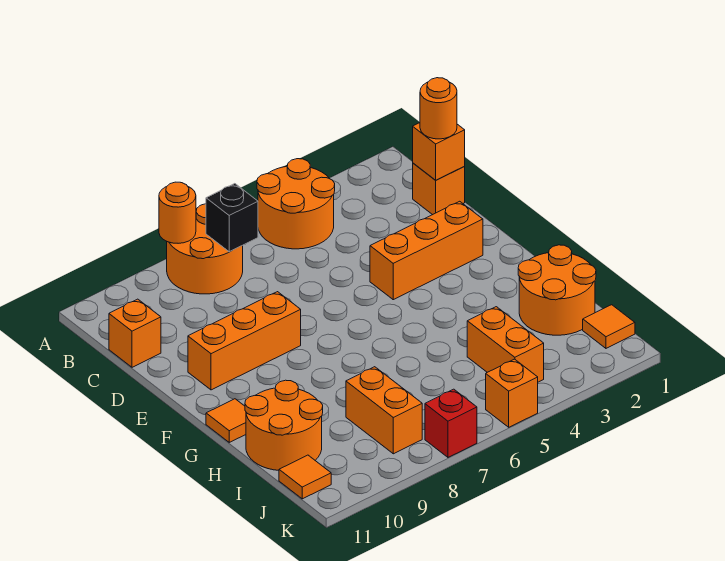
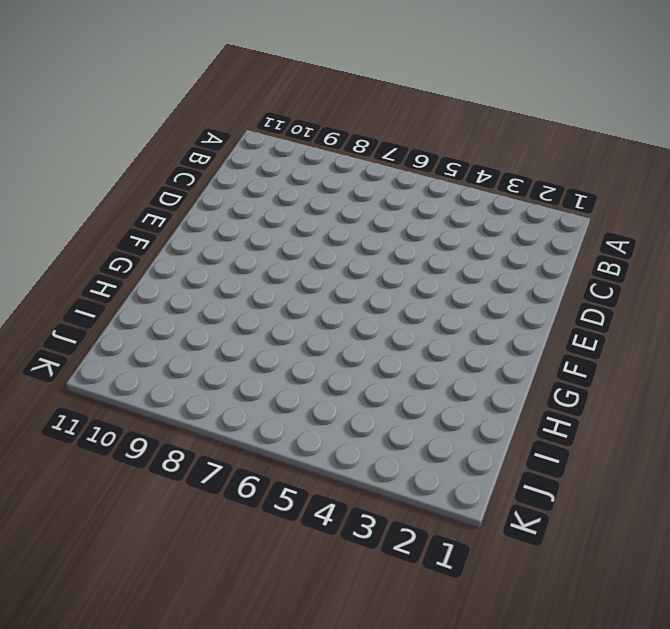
none -> orange 2x2 round brick [257,159,335,249]
none -> orange 2x2 round brick [167,204,243,294]
none -> orange 1x1 brick [413,163,465,215]

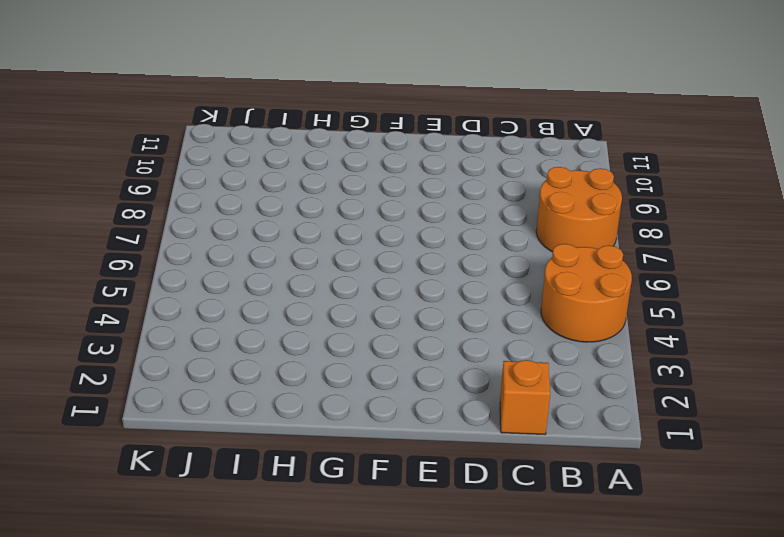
none -> orange 1x1 brick [109,299,161,367]
none -> orange 1x3 brick [370,201,483,300]
none -> orange 1x3 brick [188,292,301,390]

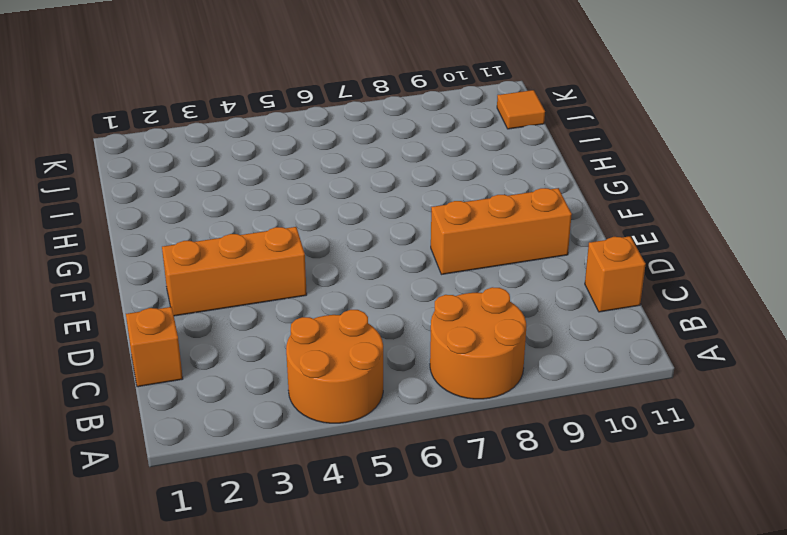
none -> orange 1x1 tile [206,399,246,442]
none -> orange 2x2 round brick [518,245,596,335]
none -> orange 2x2 round brick [245,380,323,470]

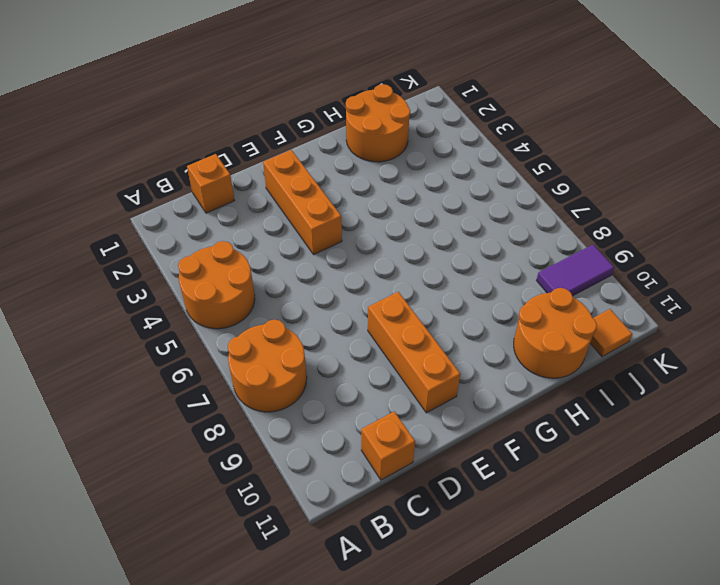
purple 1x2 tile [536,245,614,296] -> none
none -> orange 1x1 tile [206,399,246,442]
none -> orange 1x2 brick [467,307,544,382]
none -> orange 1x2 brick [346,367,422,454]

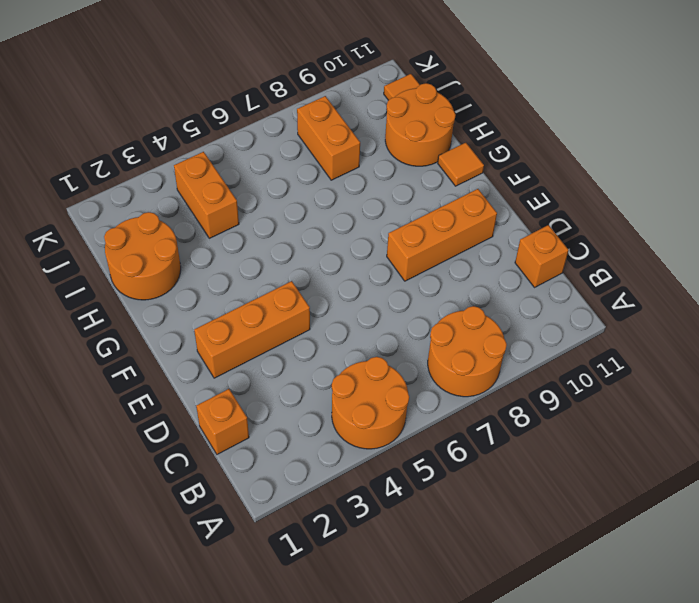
none -> orange 1x1 tile [583,305,635,348]
none -> orange 1x1 brick [486,359,538,427]
none -> red 1x1 brick [425,389,477,457]

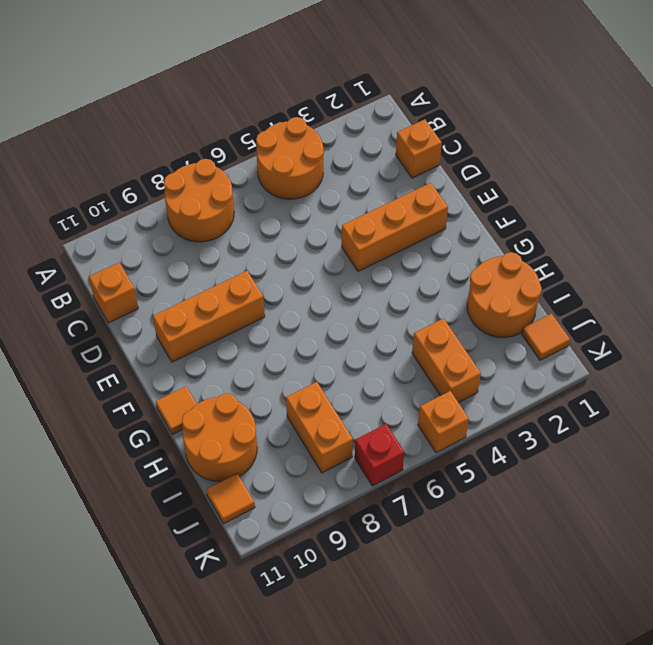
none -> orange 1x1 round brick [159,182,196,243]
none -> black 1x1 brick [206,184,258,252]
none -> orange 1x1 brick [413,123,465,180]

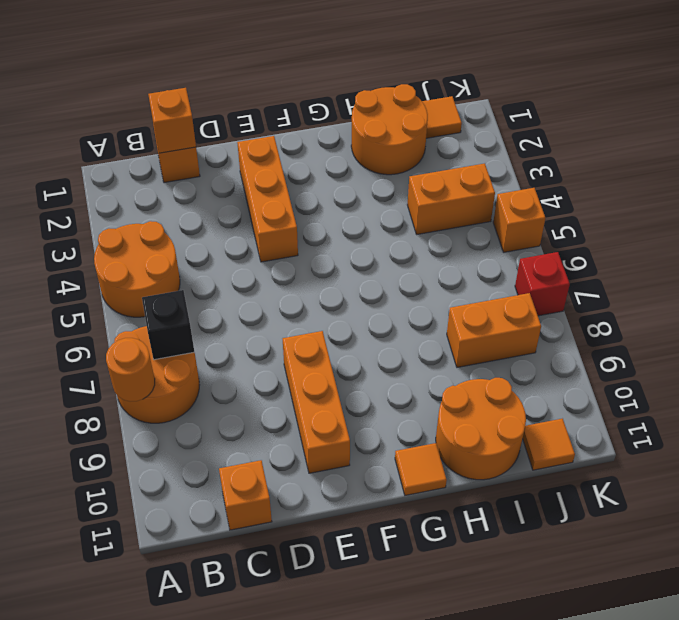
none -> orange 1x1 round brick [420,78,457,139]

